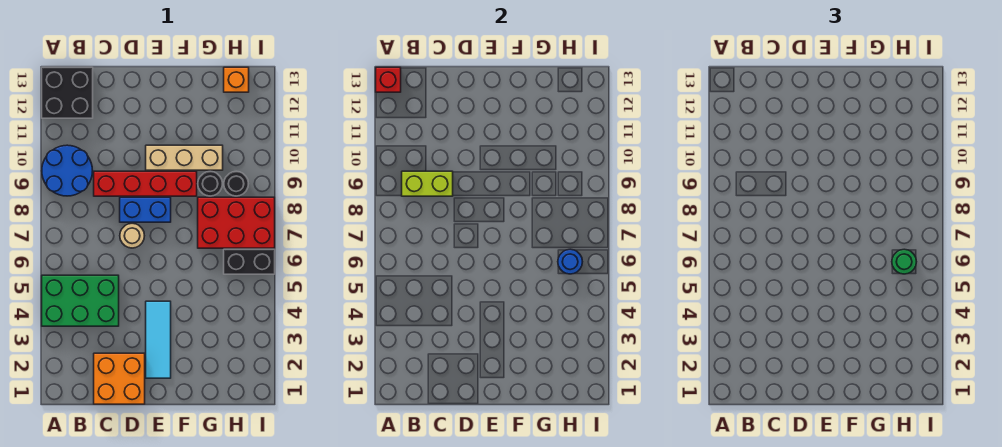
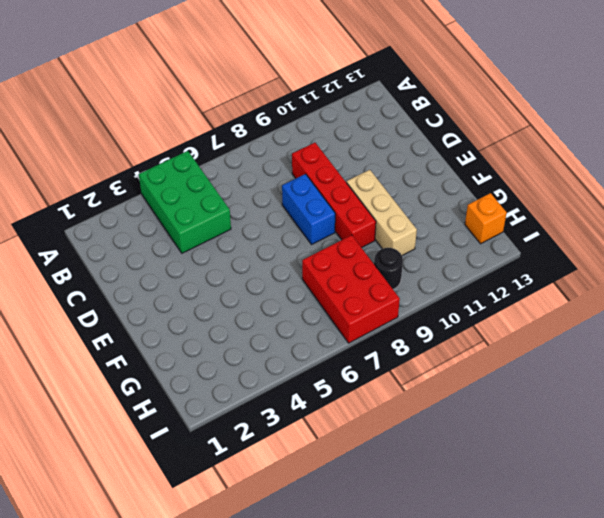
none -> blue 2x2 round brick [42,145,93,196]
none -> black 2x2 brick [42,67,93,118]
none -> orange 2x2 brick [94,353,145,404]

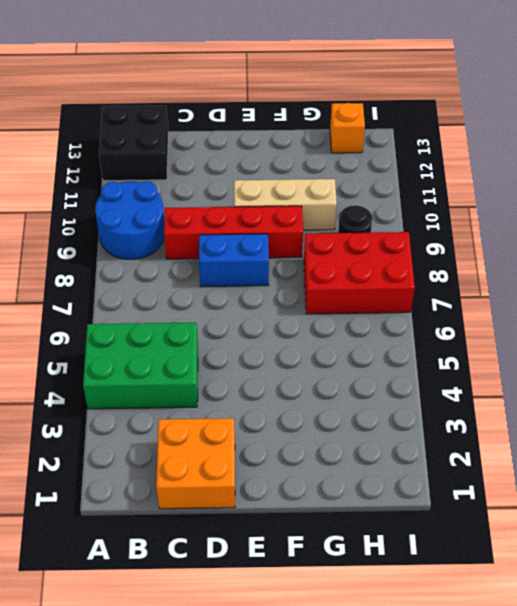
none -> tan 1x1 round brick [120,223,144,248]
none -> cyan 1x3 tile [146,301,171,378]
none -> black 1x1 round brick [198,171,222,196]

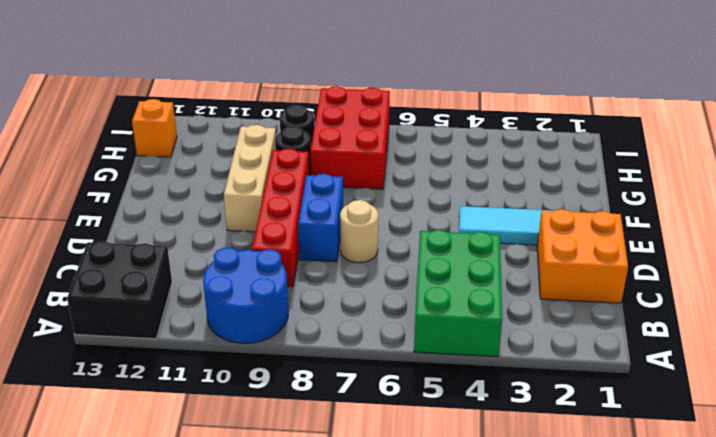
none -> black 1x2 brick [224,249,275,274]
none -> red 1x1 brick [376,67,401,92]
none -> lime 1x2 brick [402,171,453,196]

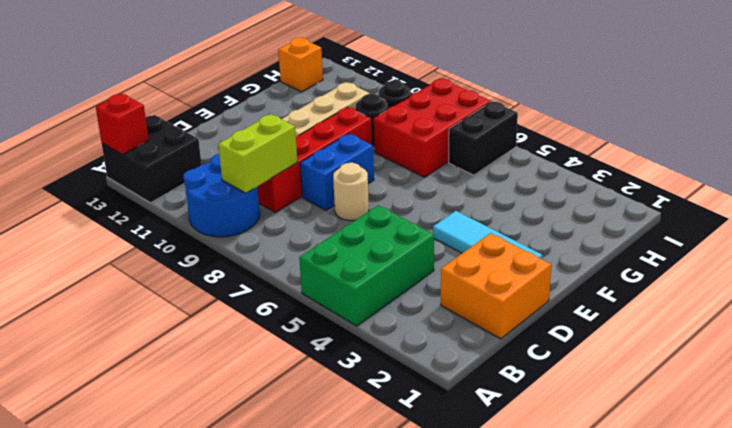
none -> blue 1x1 round brick [558,249,582,274]
none -> green 1x1 round brick [892,249,916,274]

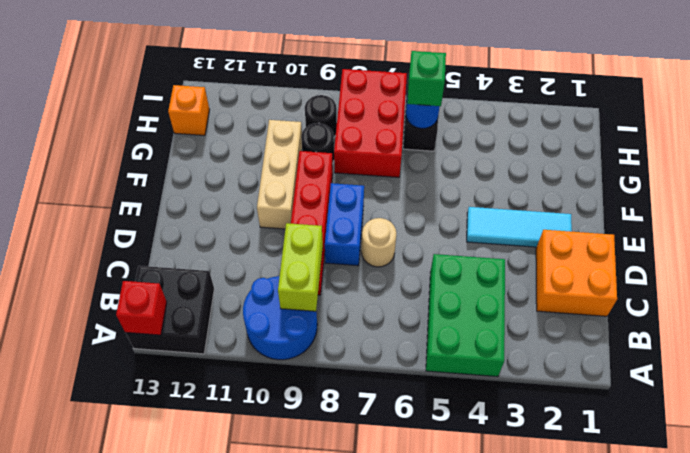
green 1x1 brick [407,51,446,106] -> green 1x1 round brick [892,249,916,274]

